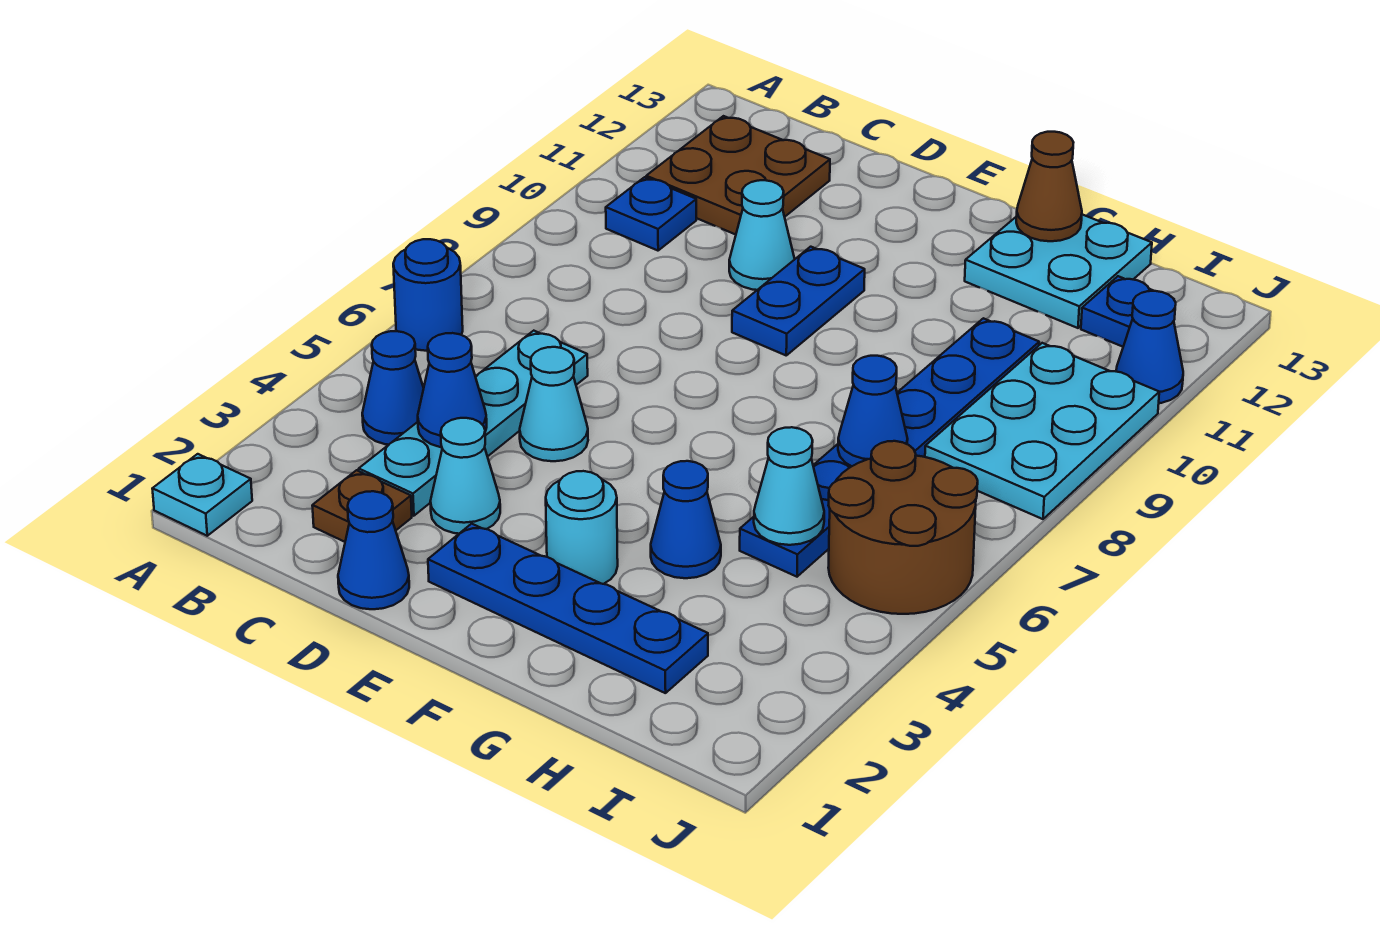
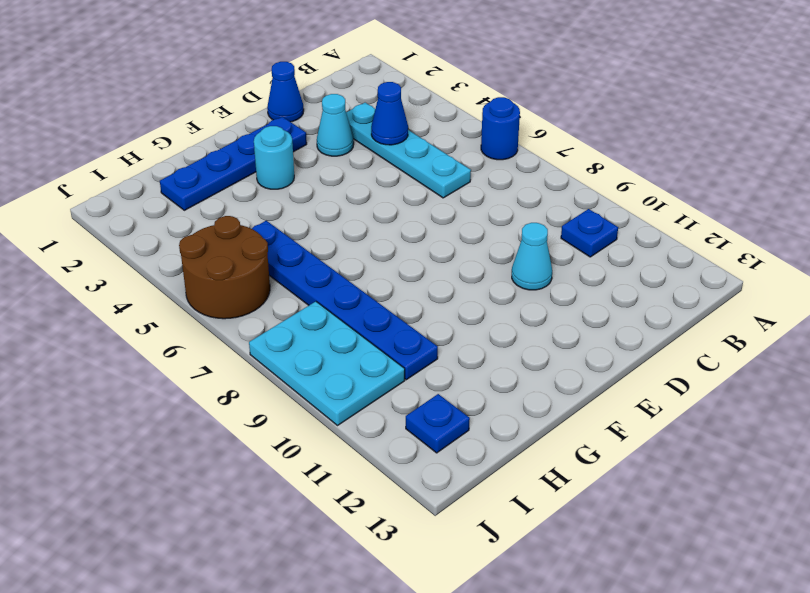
none -> cyan 1x1 plate [152,454,252,536]
none -> blue 1x1 cone [362,331,424,445]
none -> brown 2x2 plate [646,116,830,235]

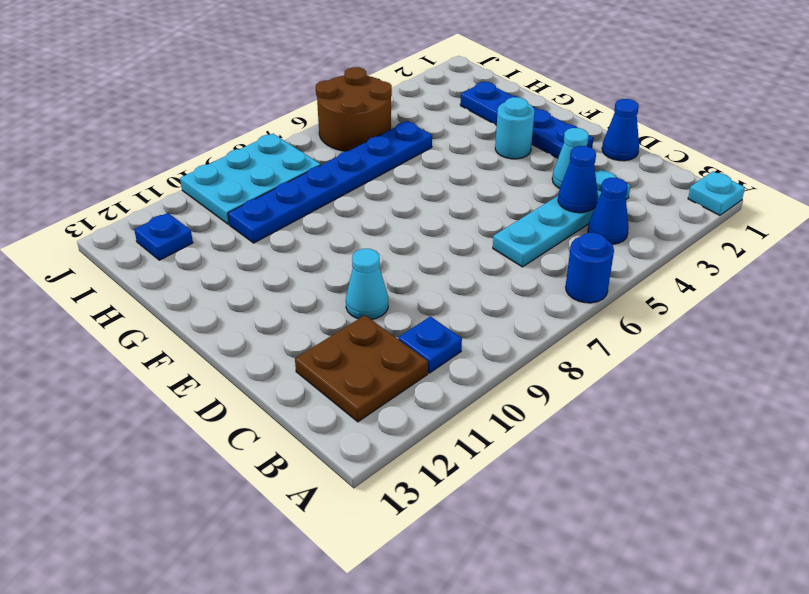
none -> brown 1x1 plate [312,470,412,542]
none -> cyan 1x1 cone [520,347,588,461]
none -> blue 1x2 plate [732,247,865,355]

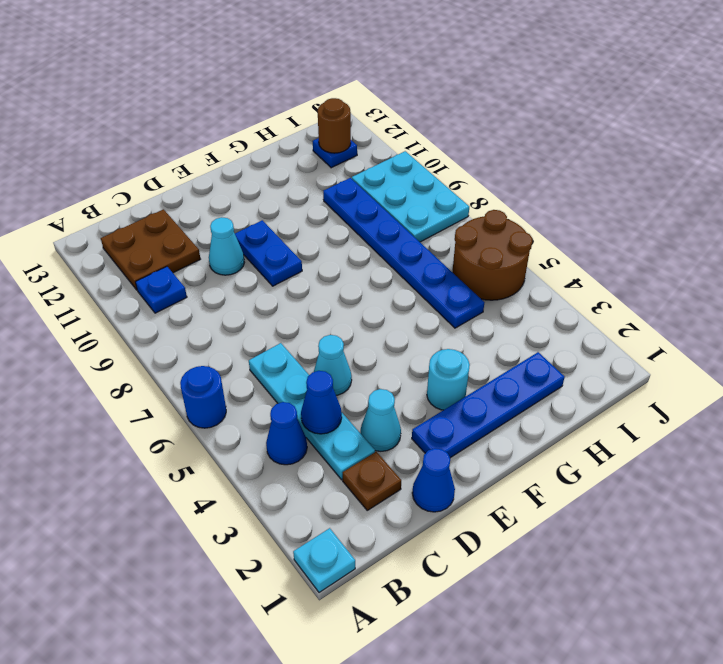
brown 1x1 round brick [318,98,351,153] -> none
none -> blue 1x1 cone [651,461,721,578]
none -> cyan 2x2 plate [965,215,1152,328]
none -> blue 1x1 cone [1116,291,1183,403]

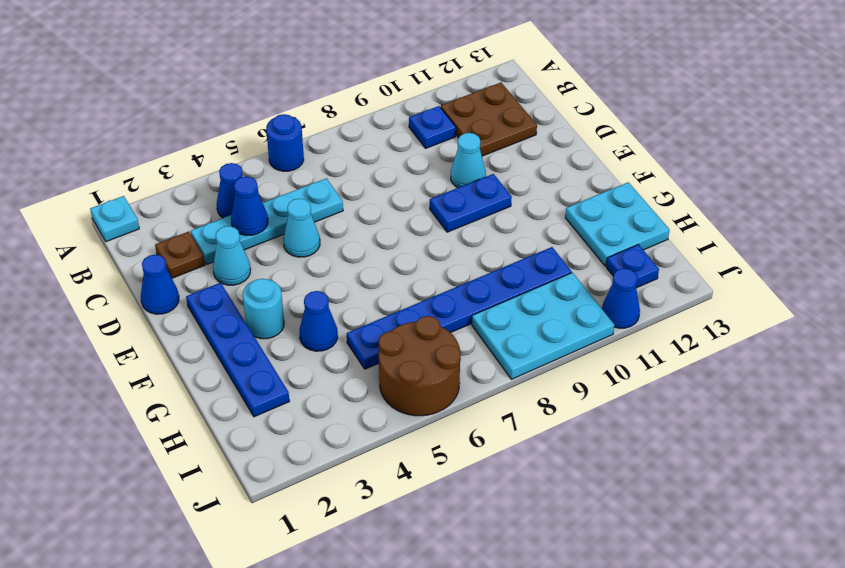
none -> brown 1x1 cone [1016,132,1082,241]
none -> cyan 1x1 cone [754,427,824,545]
none -> blue 1x1 cone [838,356,908,466]

